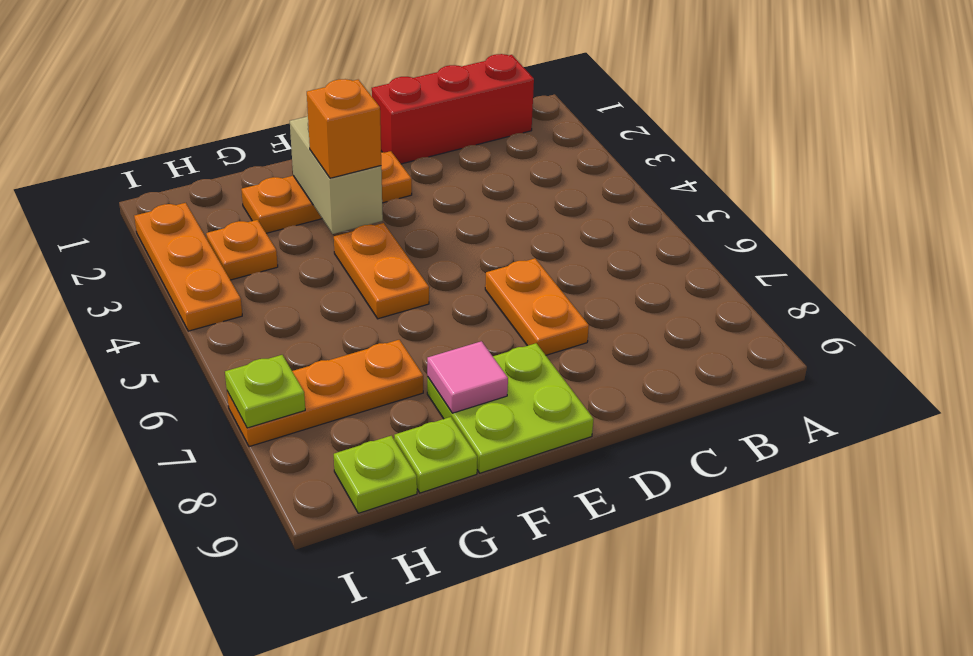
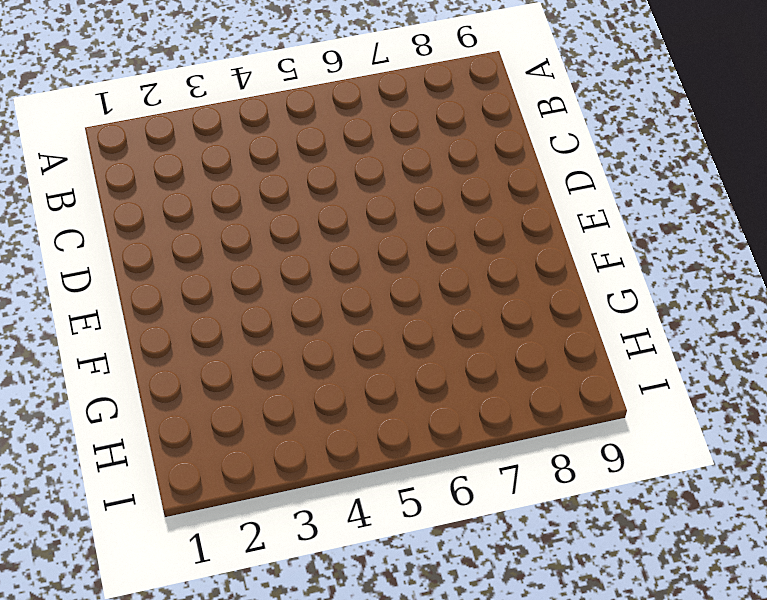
none -> red 1x3 brick [372,54,534,164]
none -> orange 1x2 plate [485,258,589,355]
none -> orange 1x3 plate [241,151,412,233]

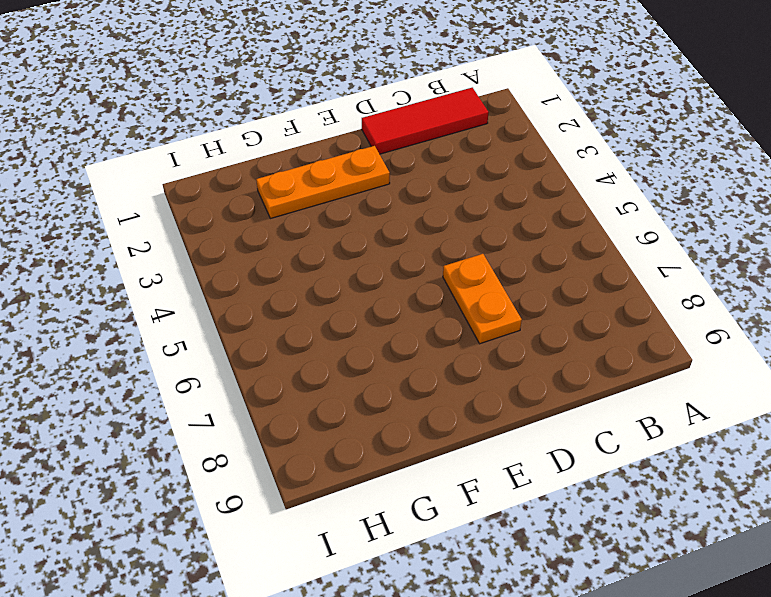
red 1x3 tile [362,88,489,154] -> red 1x3 brick [372,54,534,164]
none -> lime 2x2 plate [427,343,593,473]
none -> orange 1x2 plate [334,223,429,319]
none -> orange 1x3 plate [227,340,423,447]

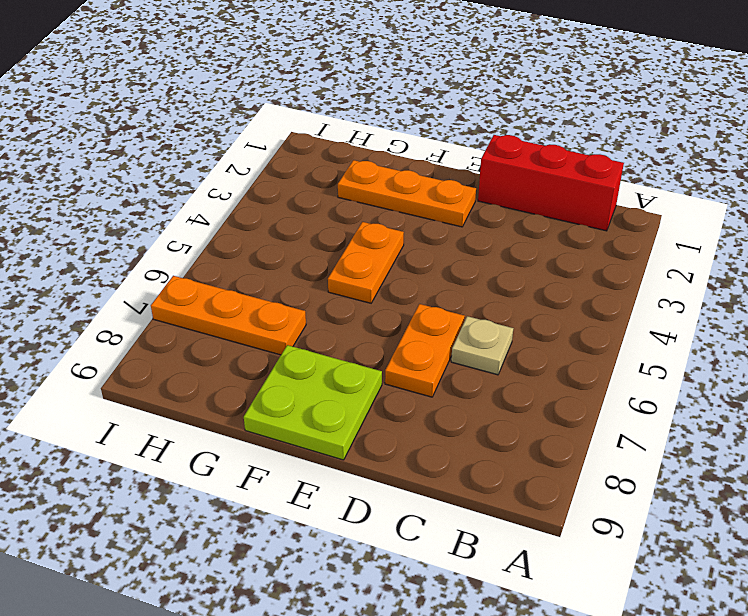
tan 1x1 plate [451,316,513,375] -> none
none -> lime 1x1 plate [394,417,477,493]
none -> orange 1x1 plate [206,220,278,280]
none -> lime 1x1 plate [334,436,417,513]

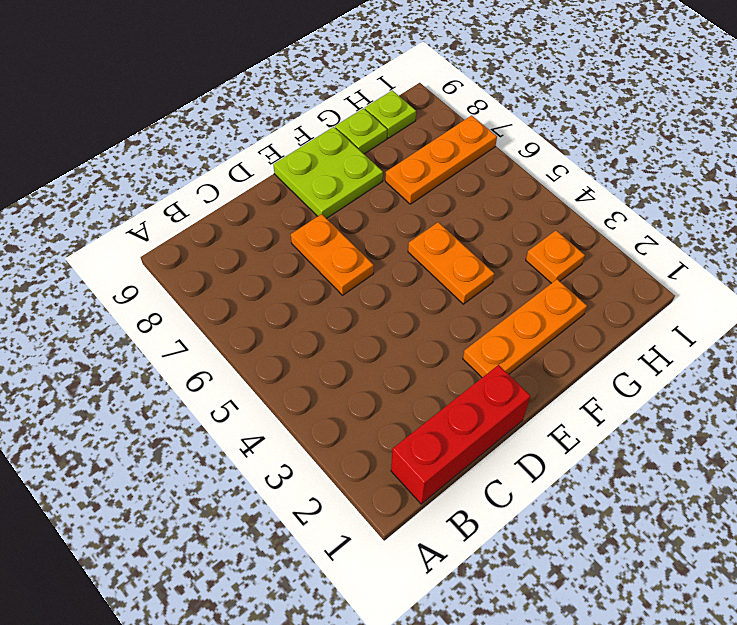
none -> orange 1x3 plate [134,203,242,331]
none -> tan 1x2 brick [290,116,383,234]
none -> pink 1x1 tile [427,341,508,413]

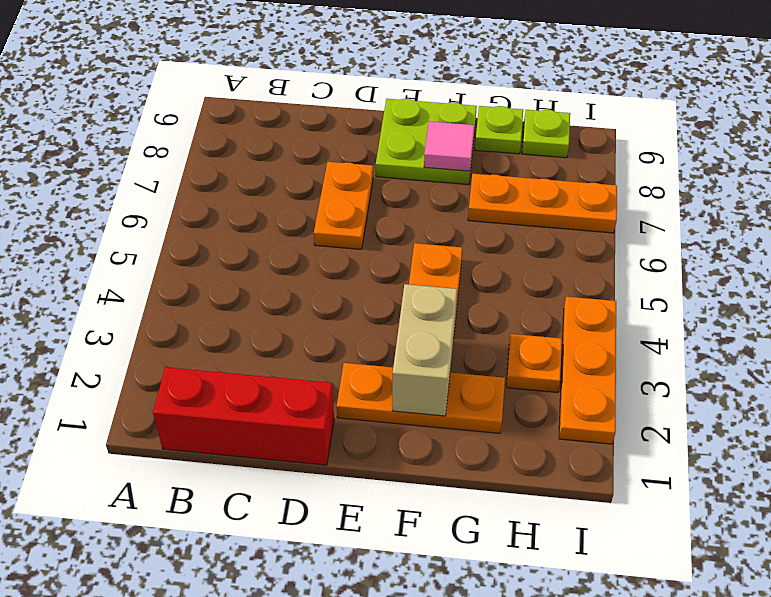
none -> lime 1x1 plate [225,355,305,428]
none -> orange 1x1 brick [307,79,381,178]

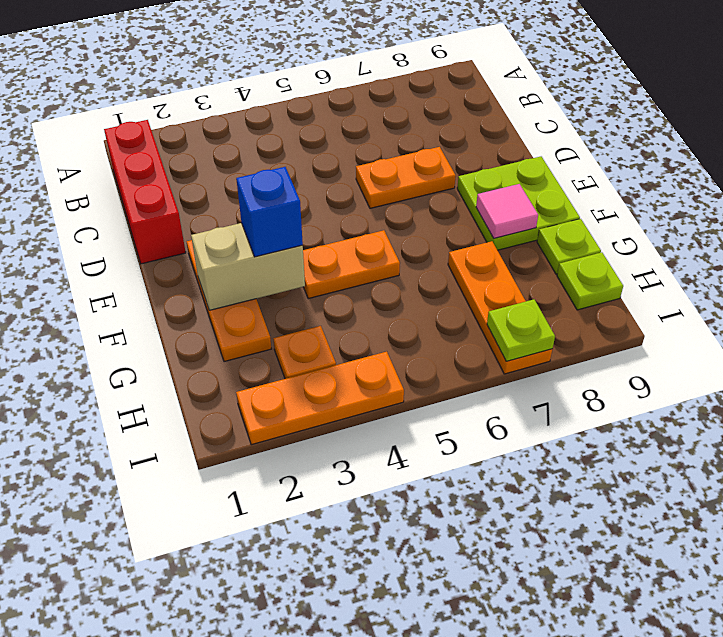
blue 1x1 brick [236,167,303,257] -> orange 1x1 brick [307,79,381,178]

